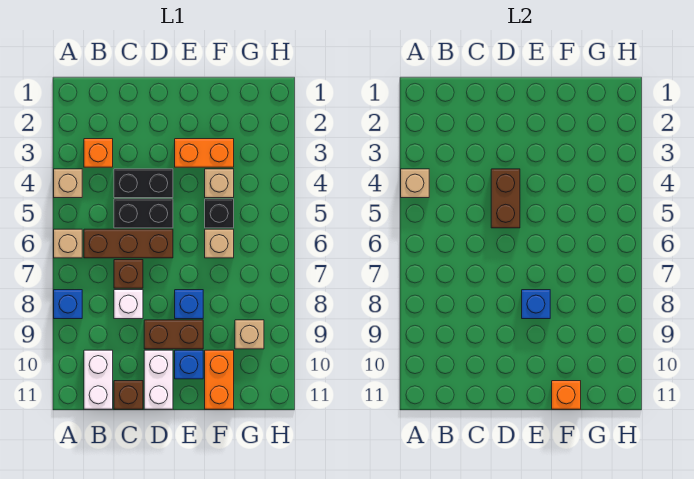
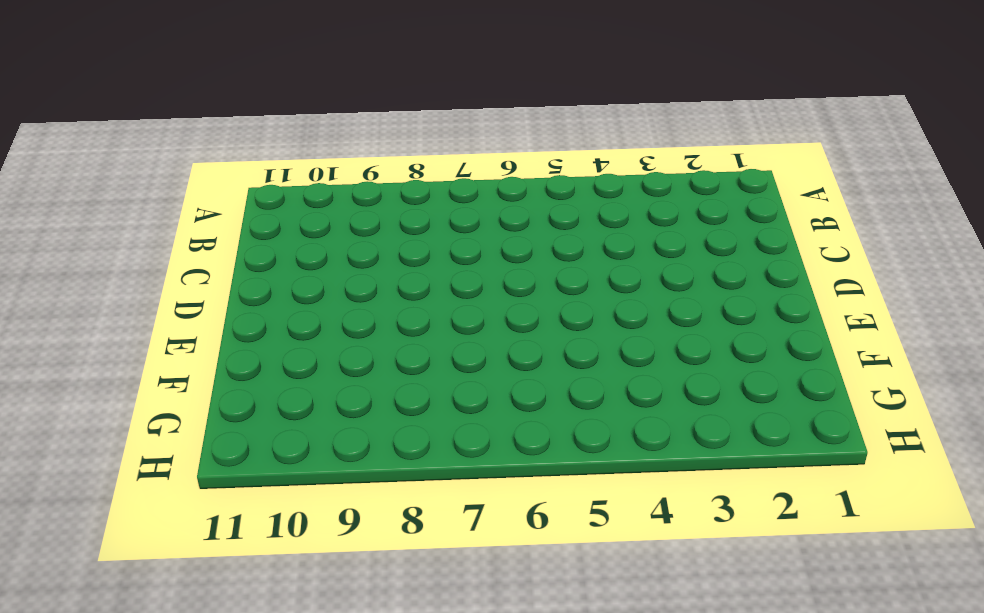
none -> tan 1x1 brick [54,169,82,198]
none -> tan 1x1 brick [54,229,82,258]
none -> blue 1x1 brick [54,290,82,319]

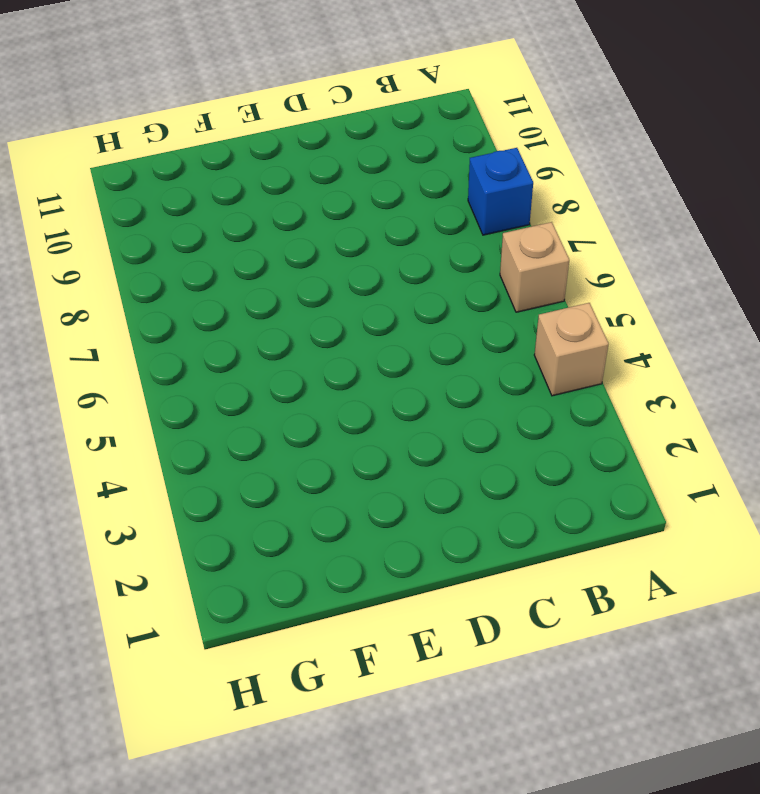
none -> orange 1x1 brick [84,139,113,167]
none -> brown 1x3 brick [84,229,173,258]
none -> white 1x2 brick [84,350,113,409]

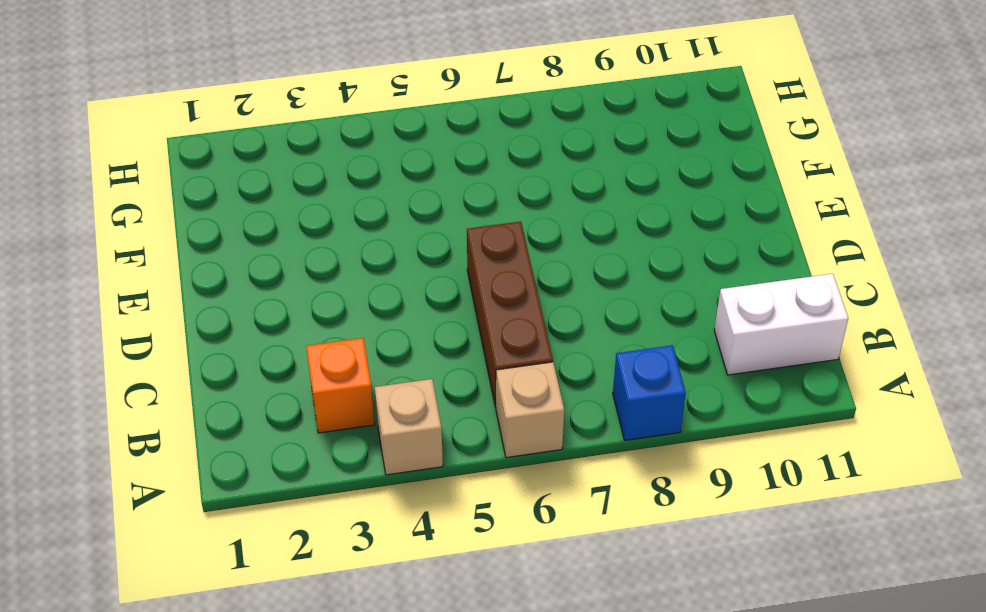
none -> black 1x2 brick [114,169,173,198]
none -> black 1x2 brick [114,199,173,228]
none -> brown 1x1 brick [114,260,143,288]

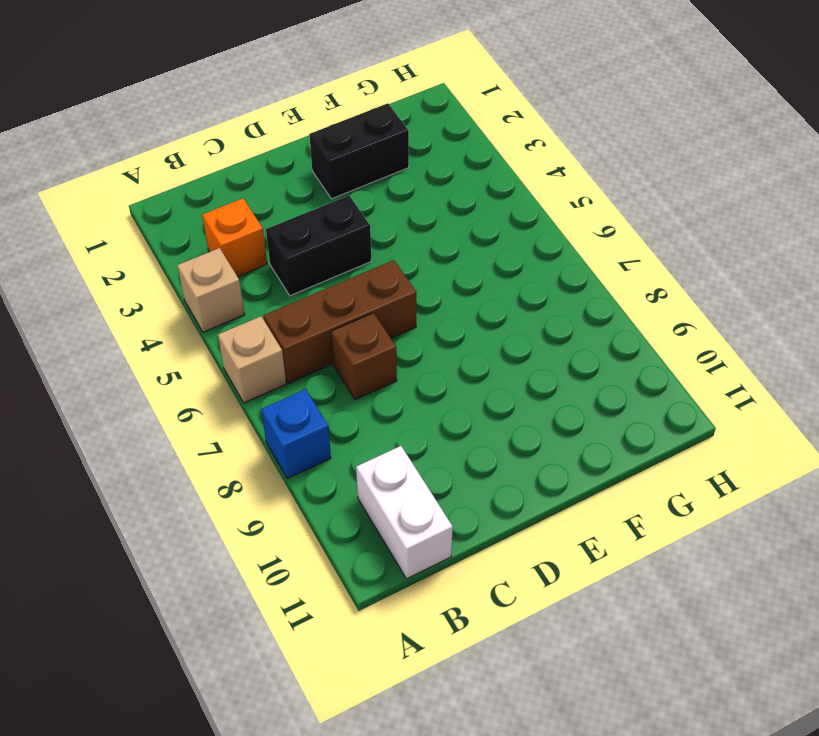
black 1x2 brick [309,103,409,199] -> black 1x2 brick moved to [114,199,173,228]
none -> white 1x1 brick [114,290,143,319]
none -> brown 1x1 brick [114,381,143,409]
none -> brown 1x2 brick [144,320,203,349]

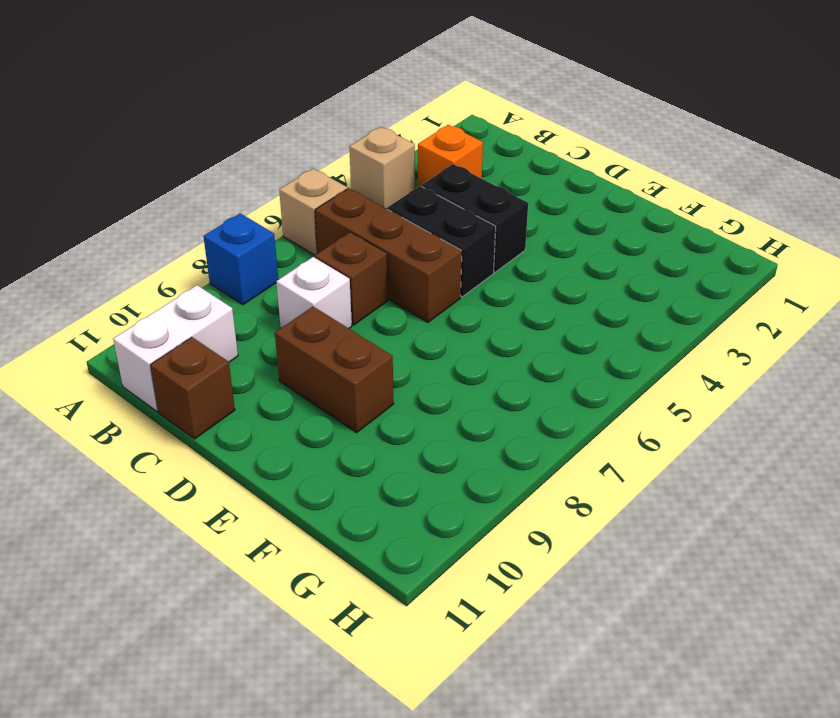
none -> white 1x2 brick [144,350,173,409]
none -> orange 1x2 brick [175,139,234,167]
none -> blue 1x1 brick [175,290,203,319]

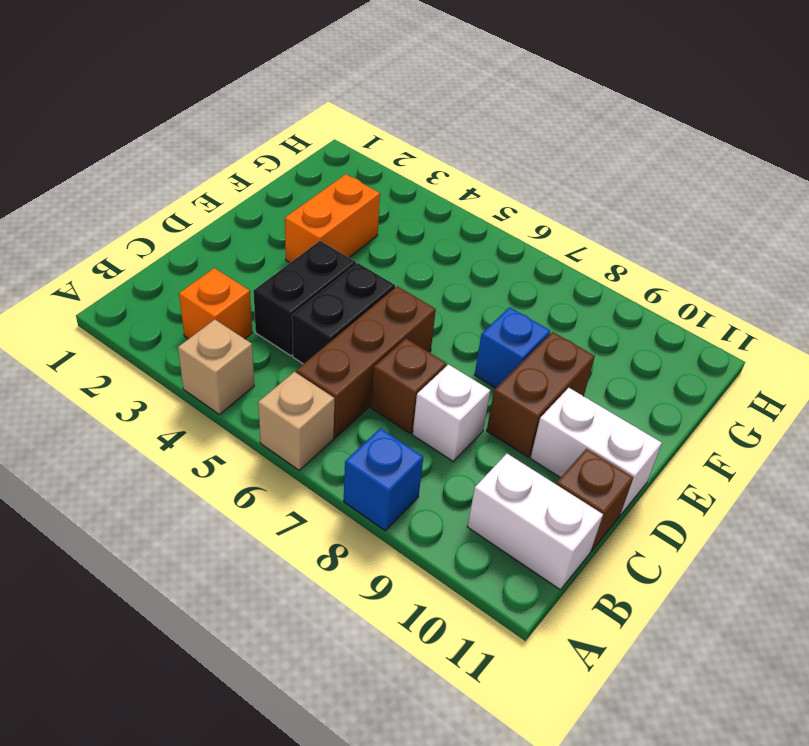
none -> blue 1x1 brick [175,350,203,379]
none -> tan 1x1 brick [205,169,234,198]
none -> black 1x1 brick [205,199,234,228]

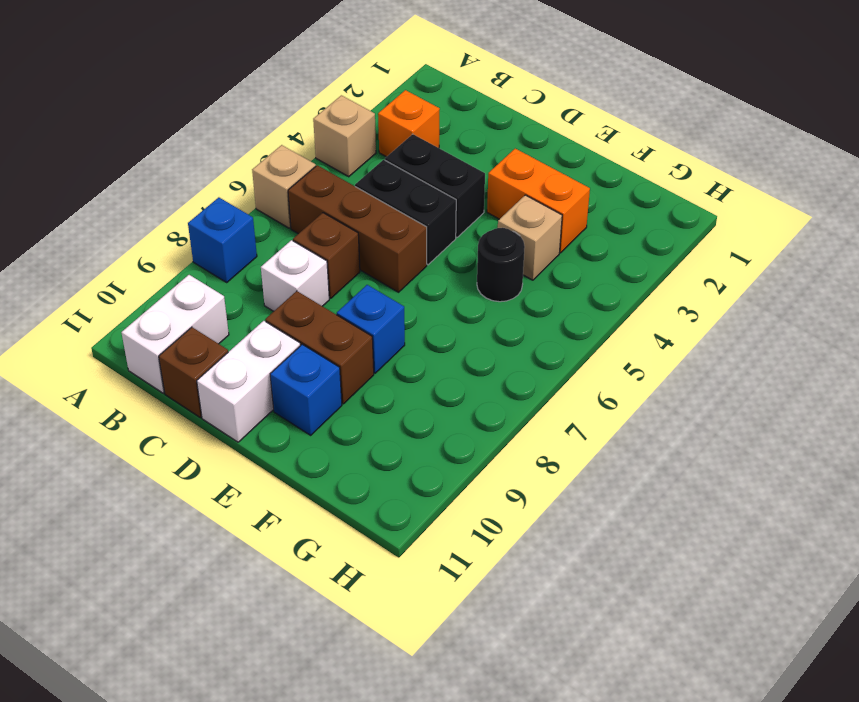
black 1x1 round brick [477,228,525,302] -> black 1x1 brick [205,199,234,228]
none -> tan 1x1 brick [205,229,234,258]
none -> orange 1x2 brick [205,350,234,409]
none -> tan 1x1 brick [235,320,264,349]

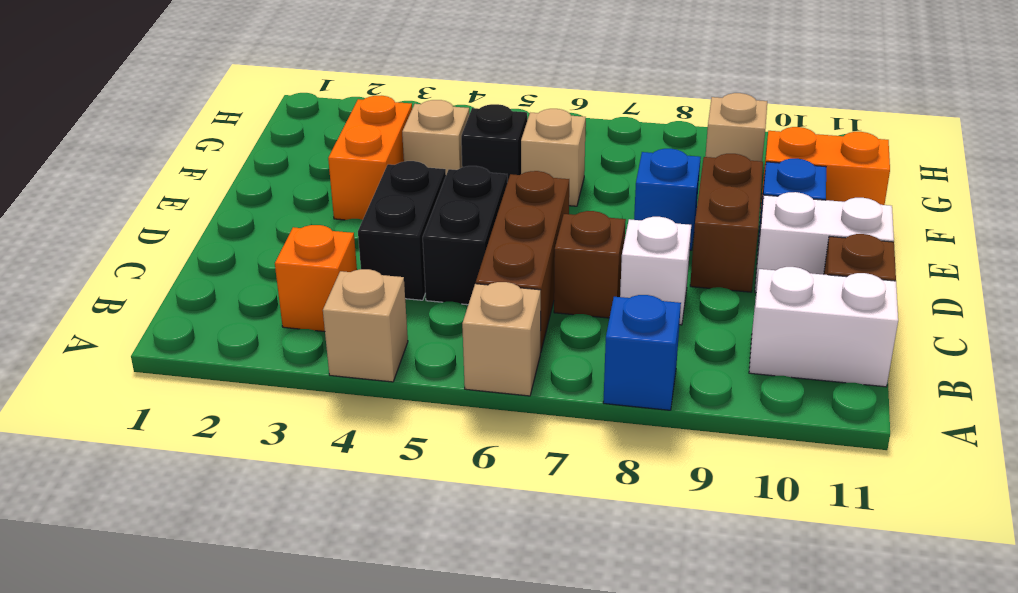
none -> tan 1x1 brick [401,169,429,198]
none -> brown 1x2 brick [491,169,520,228]
none -> blue 1x1 brick [522,290,550,319]

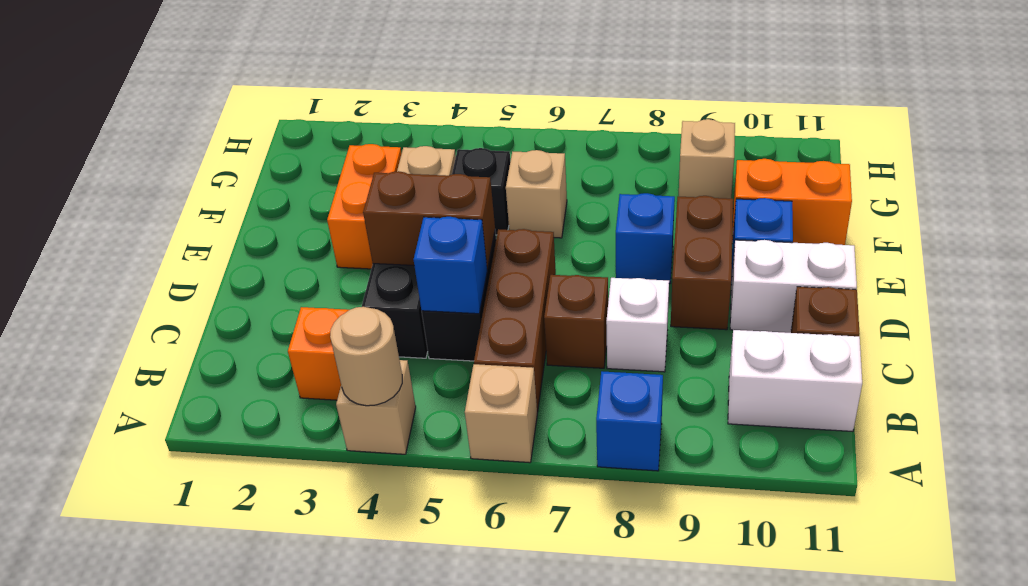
tan 1x1 round brick [330,307,402,406] -> tan 1x1 brick [401,169,429,198]
blue 1x1 brick [414,217,487,314] -> blue 1x1 brick moved to [522,290,550,319]
none -> orange 1x1 brick [552,381,581,409]

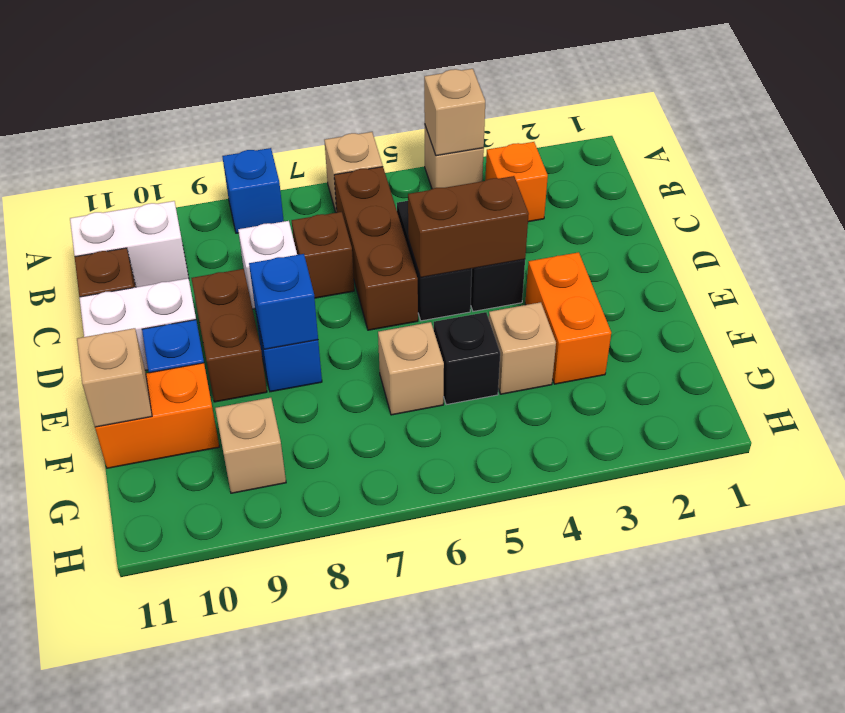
tan 1x1 brick [77,328,152,427] -> orange 1x1 brick [552,381,581,409]

